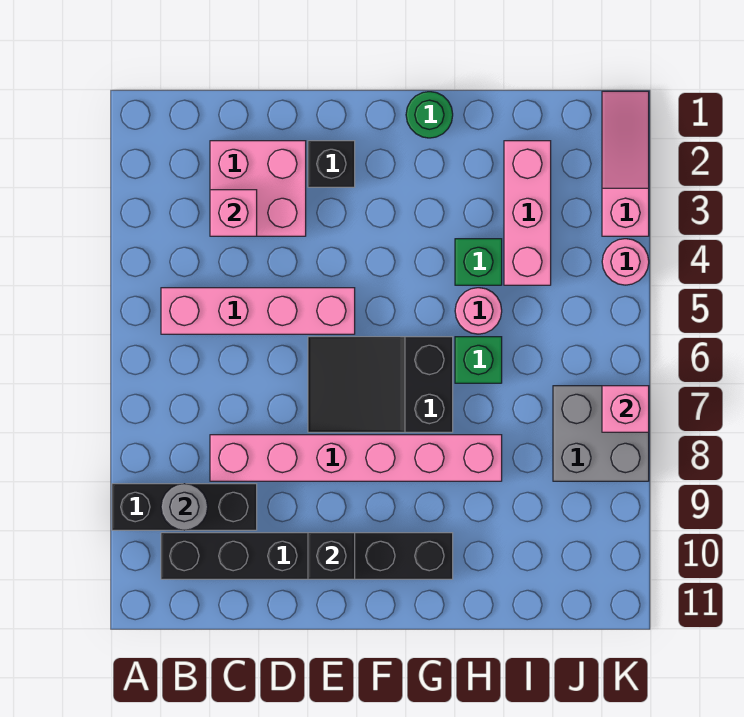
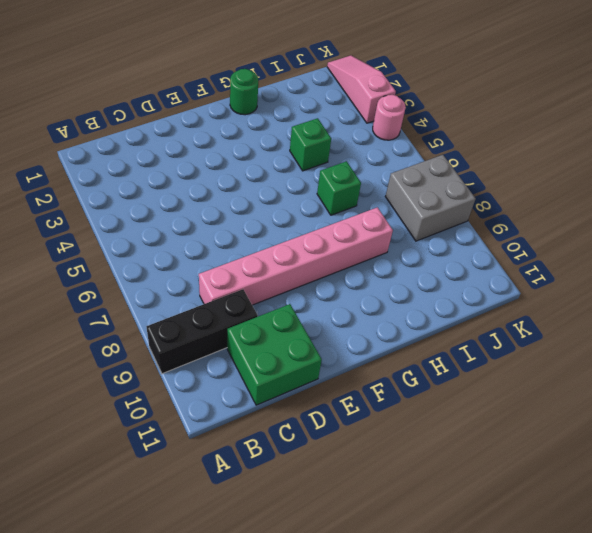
green 2x2 brick [227,304,322,405] -> black 1x6 brick [161,533,453,579]
none -> pink 1x4 brick [161,288,355,334]
none -> pink 2x2 brick [210,141,306,236]
none -> black 1x1 brick [308,141,355,187]

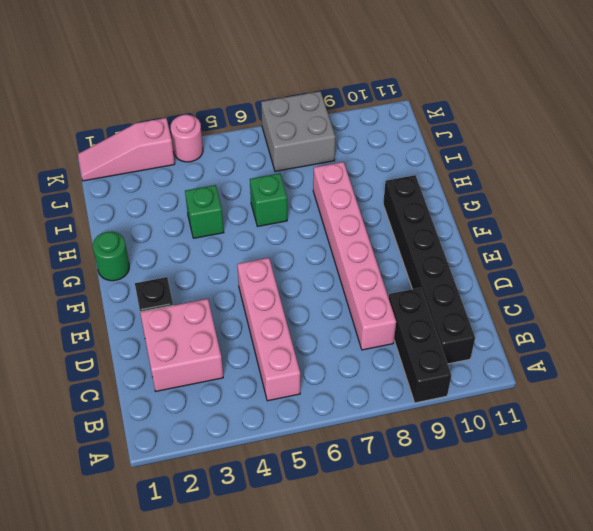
none -> black 2x3 slope [308,337,453,432]
none -> pink 1x1 round brick [455,288,502,334]
none -> pink 1x3 brick [504,141,551,285]

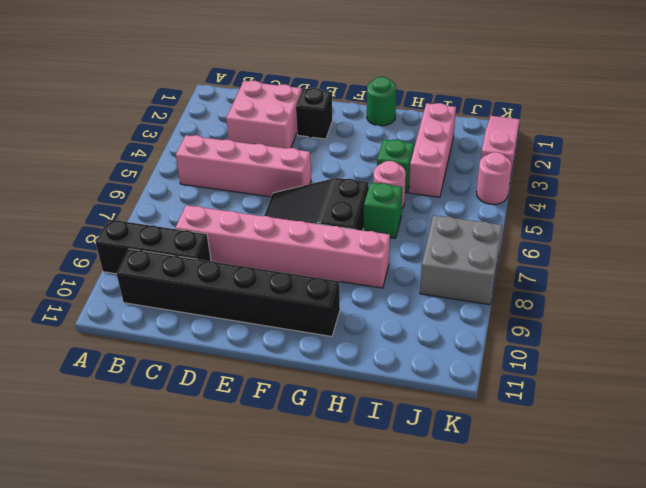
none -> grey 1x1 round brick [161,484,208,530]
none -> pink 1x1 brick [210,190,257,236]
none -> black 1x1 brick [308,533,355,579]

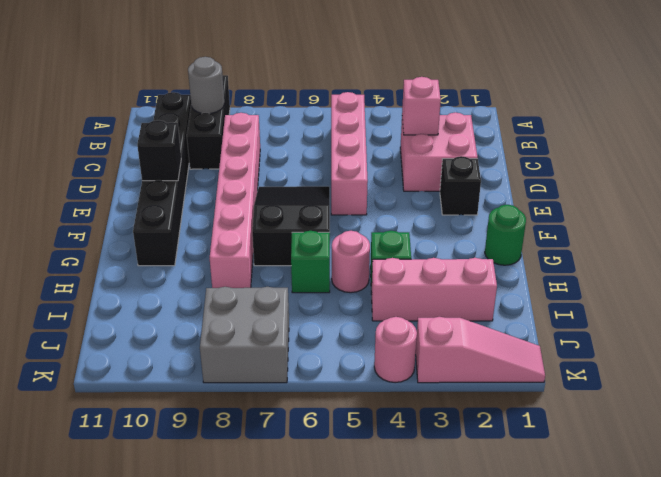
none -> pink 1x1 brick [602,386,649,432]

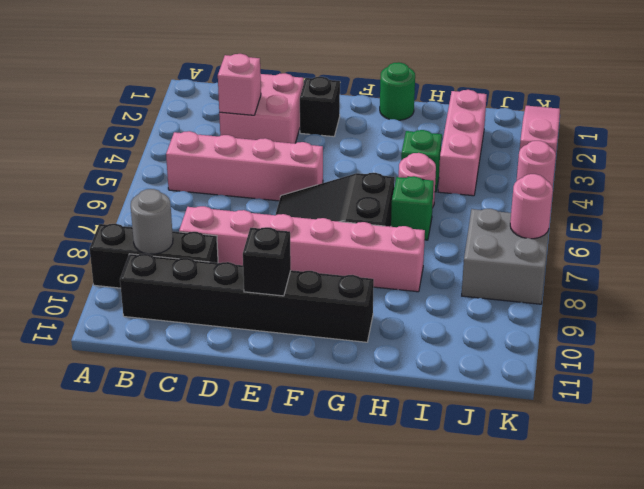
pink 1x1 round brick [510,174,553,239] -> pink 1x1 brick [602,386,649,432]

